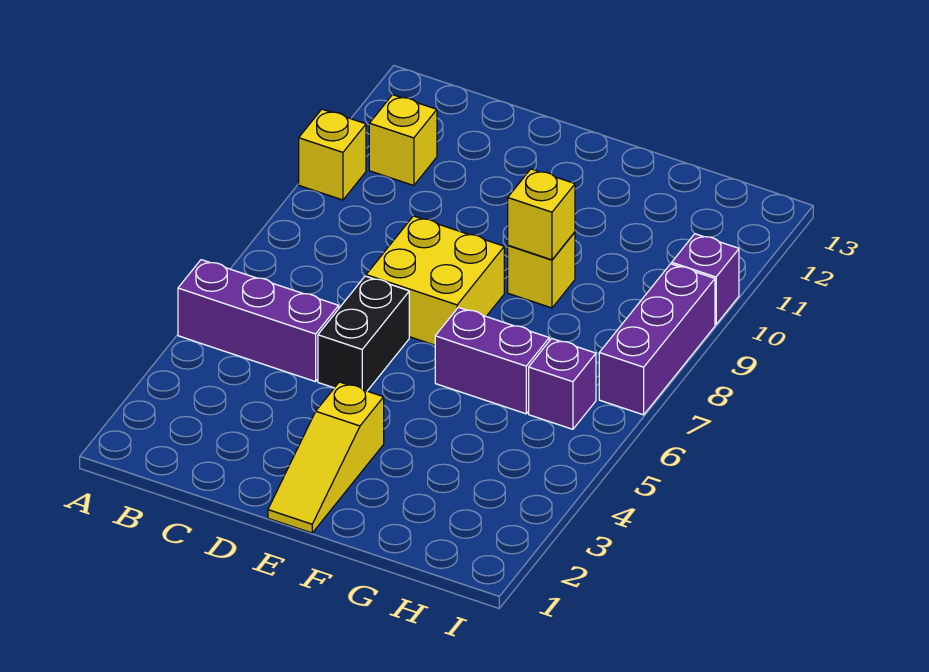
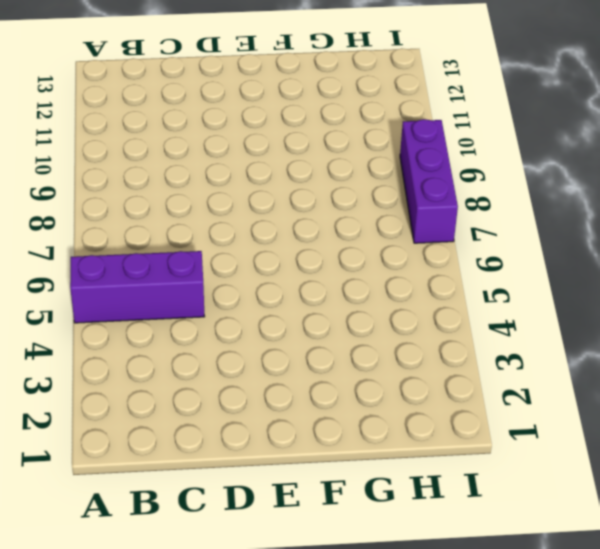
none -> yellow 1x1 brick [299,109,366,200]
none -> yellow 1x1 brick [369,95,437,186]
none -> black 1x2 brick [318,276,409,391]

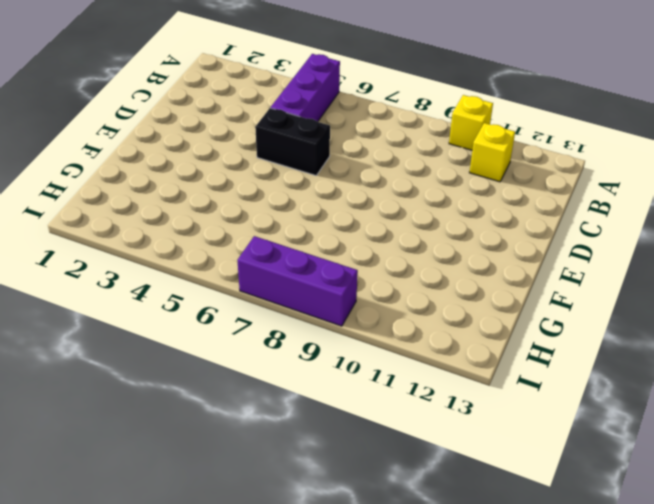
none -> yellow 2x2 brick [366,216,504,345]
none -> yellow 1x3 slope [268,382,384,533]
none -> purple 1x2 brick [435,307,549,414]

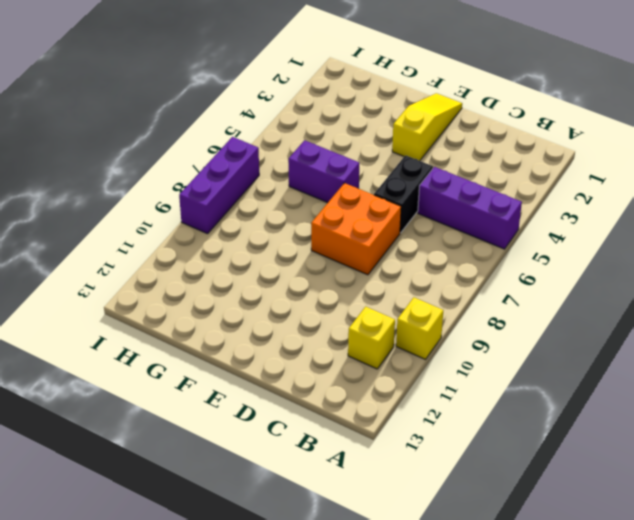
orange 2x2 brick [311,183,401,275] -> yellow 2x2 brick [366,216,504,345]
none -> yellow 1x1 brick [508,232,575,308]
none -> purple 1x1 brick [529,338,596,429]
none -> purple 1x1 brick [672,234,739,325]

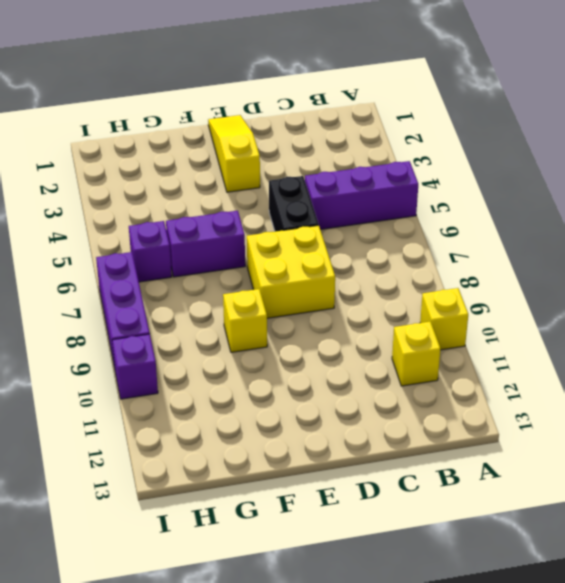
none -> yellow 1x1 brick [508,169,575,260]

